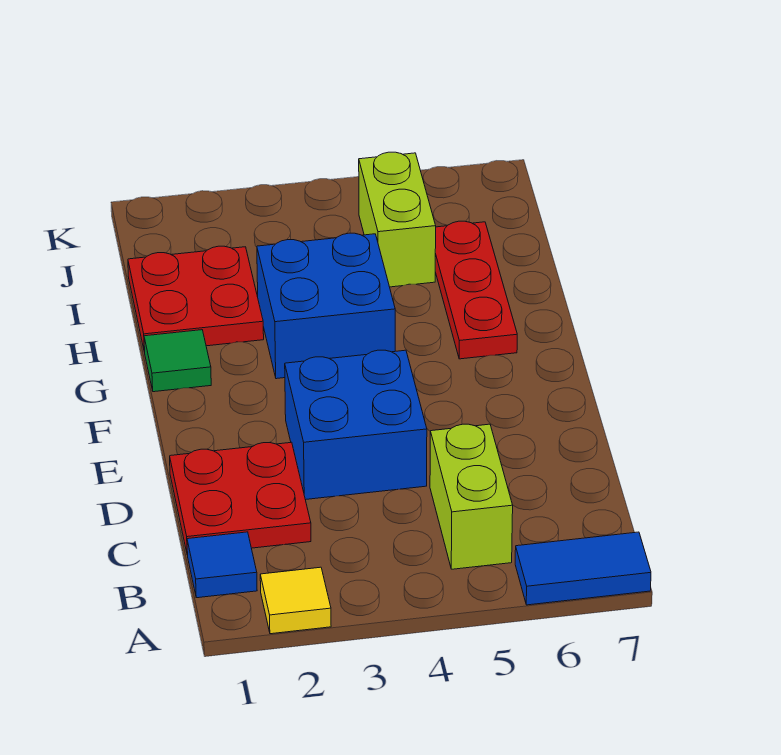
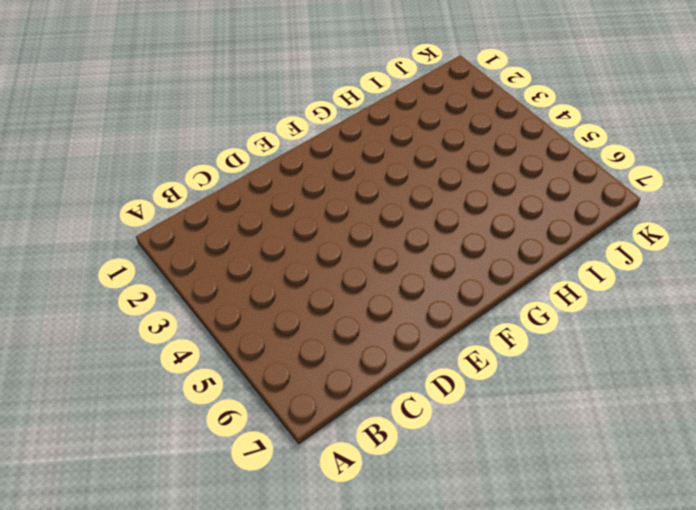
none -> yellow 1x1 tile [260,567,331,634]
none -> blue 1x2 tile [515,532,651,605]

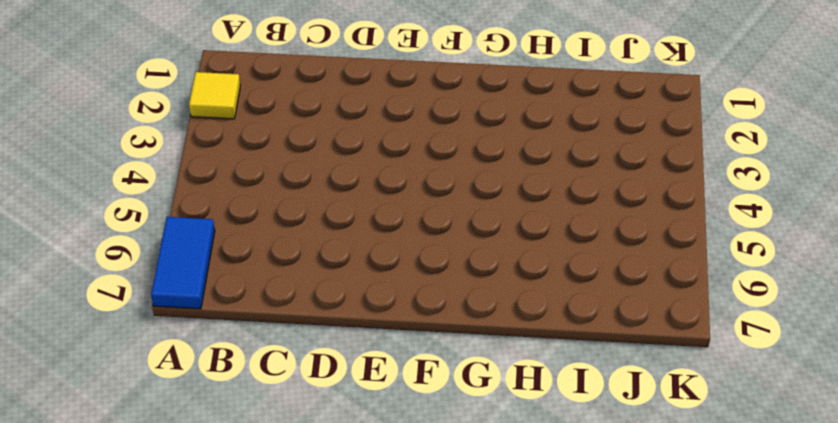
none -> blue 1x1 tile [187,532,257,598]
none -> lime 1x2 brick [430,424,513,569]

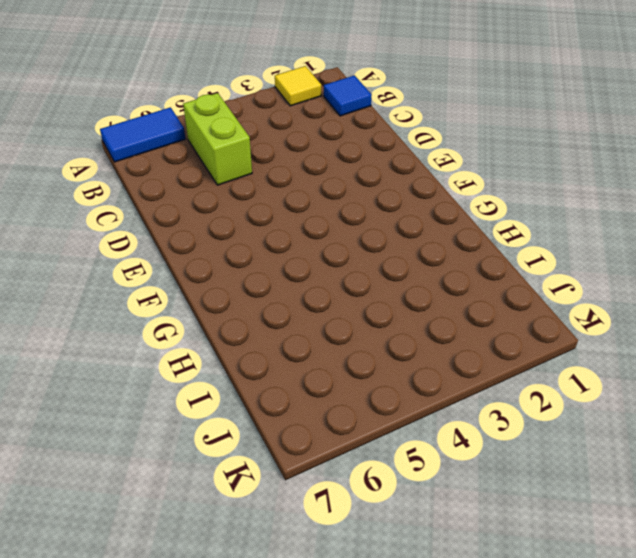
none -> red 2x2 plate [170,442,311,555]
none -> blue 2x2 brick [285,350,427,500]

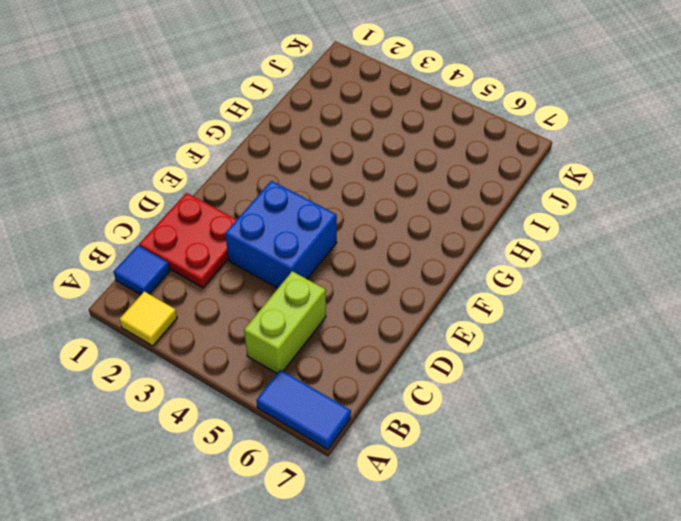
none -> green 1x1 tile [144,330,211,392]
none -> blue 2x2 brick [257,233,395,379]

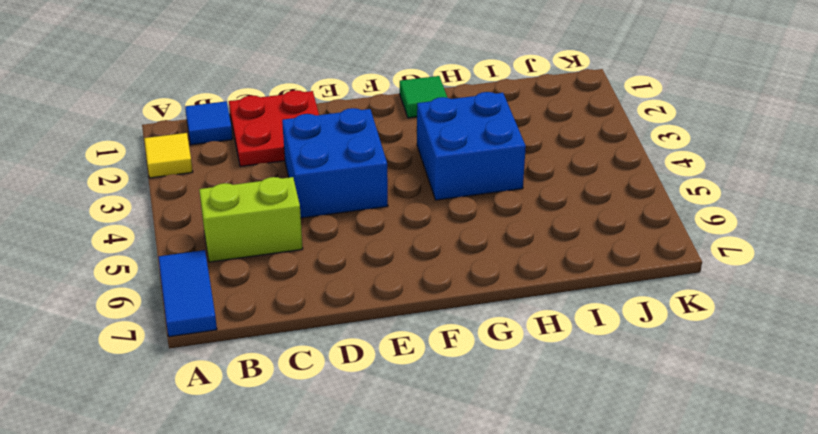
none -> red 1x3 plate [435,221,517,359]
none -> red 2x2 plate [128,246,264,352]

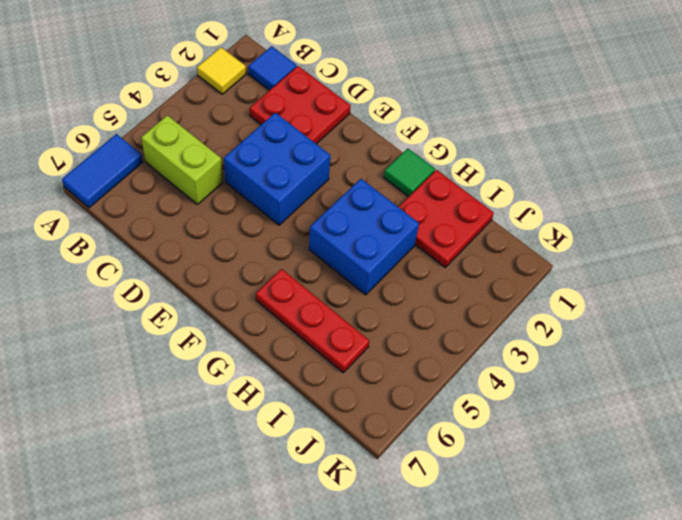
none -> lime 1x2 brick [359,152,436,287]

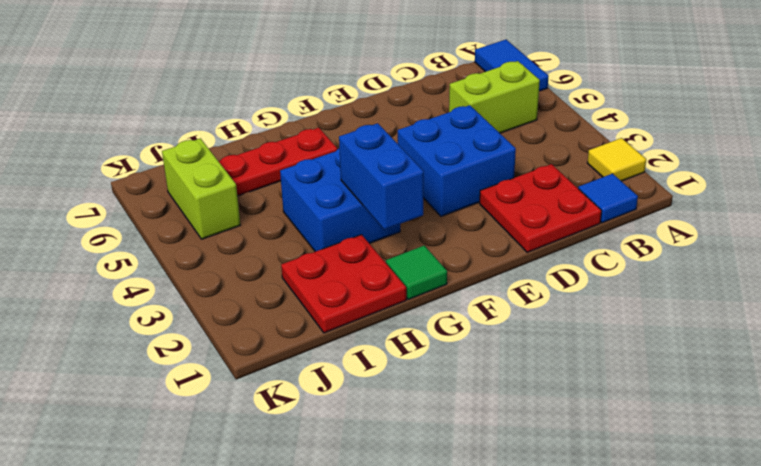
blue 1x2 brick [339,123,424,230] -> none
lime 1x2 brick [162,138,240,239] -> lime 1x2 brick turned to [359,152,436,287]

